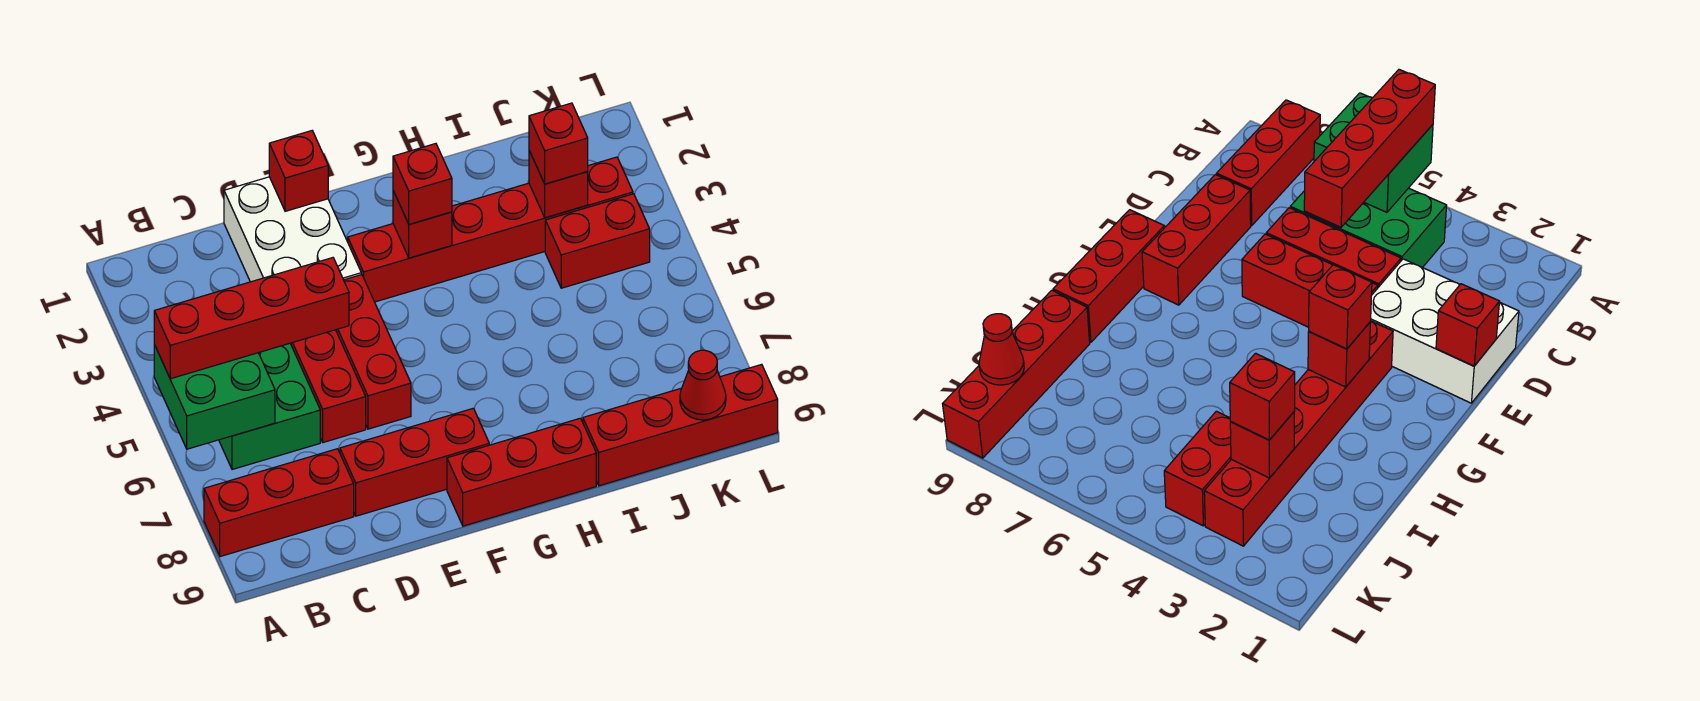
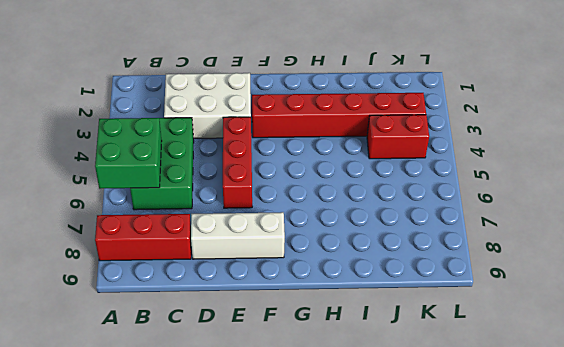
white 2x3 brick [164,73,251,138] -> white 2x3 brick turned to [224,177,361,282]
white 1x3 brick [191,212,285,259] -> red 1x3 brick [340,408,489,516]
none -> red 1x3 brick [290,330,366,442]
none -> red 1x3 brick [447,418,596,526]
none -> red 1x4 brick [583,364,778,486]

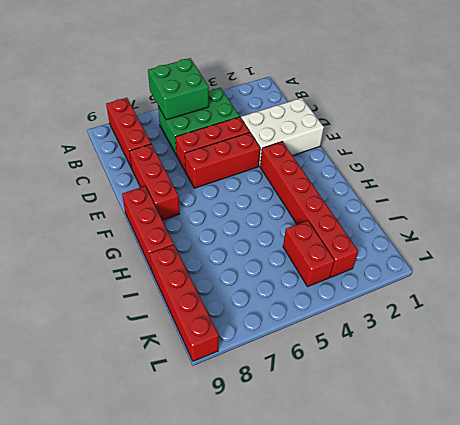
none -> red 1x1 brick [269,131,328,211]
none -> red 1x1 brick [393,191,452,258]
none -> red 1x1 brick [529,151,588,218]

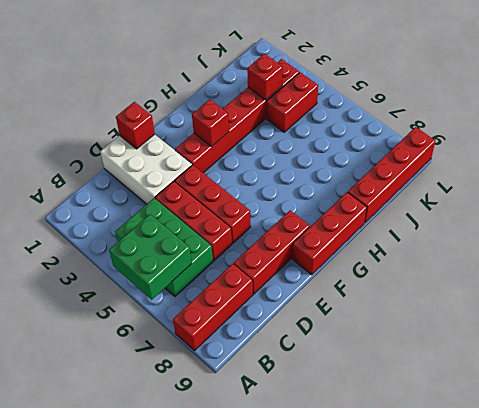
none -> red 1x1 cone [680,350,726,420]
none -> red 1x4 brick [154,258,349,379]
none -> red 1x1 brick [393,144,452,224]

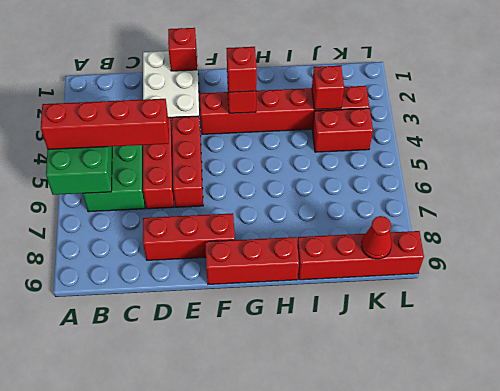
none -> red 1x3 brick [204,449,354,557]
none -> red 1x1 brick [529,103,588,184]

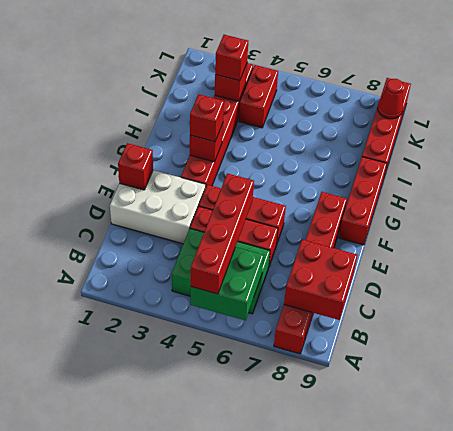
red 2x2 brick [284,240,357,320] -> none

